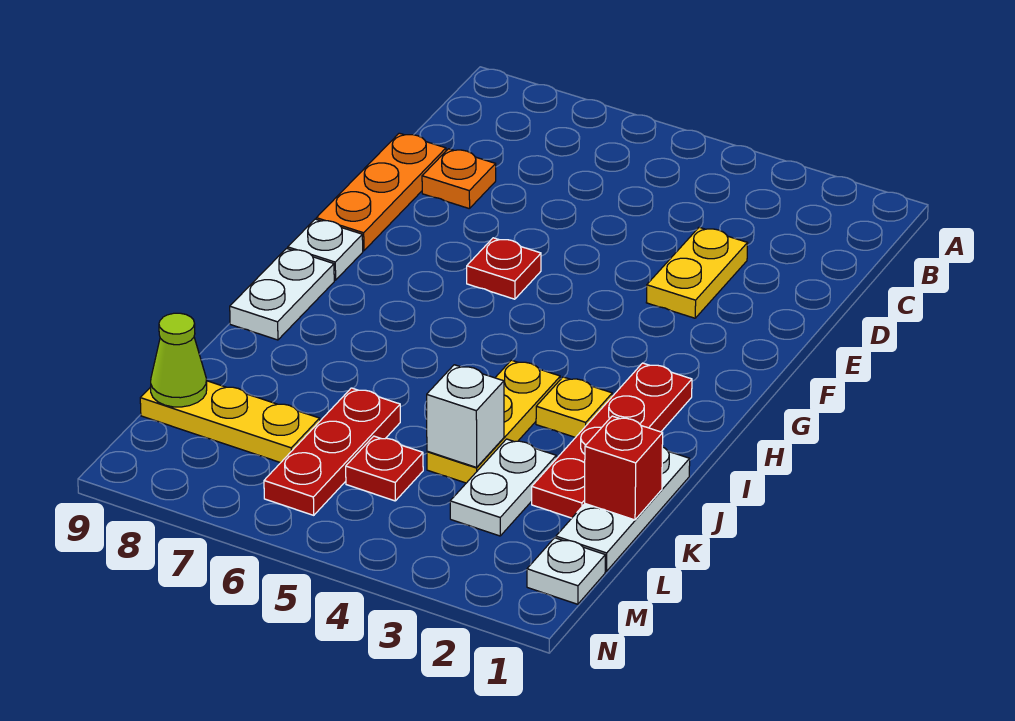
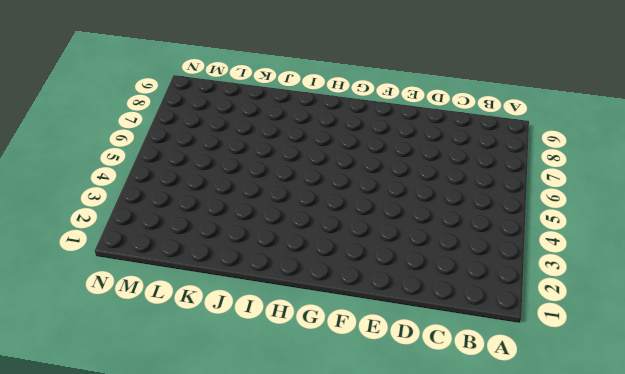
none -> yellow 1x2 plate [646,227,748,318]
none -> orange 1x1 plate [422,149,496,209]
none -> orange 1x3 plate [316,133,446,251]

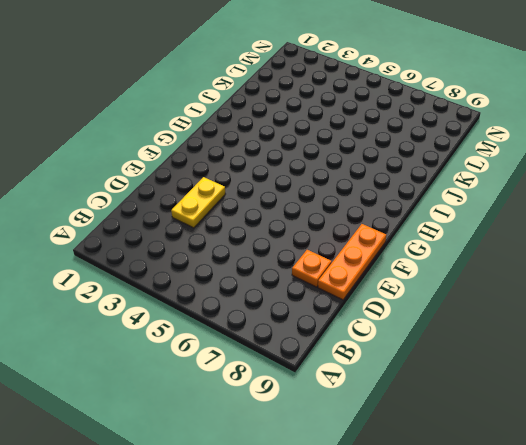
none -> red 1x1 plate [467,238,541,299]
none -> white 1x1 plate [288,219,363,280]
none -> red 1x4 plate [532,363,692,518]

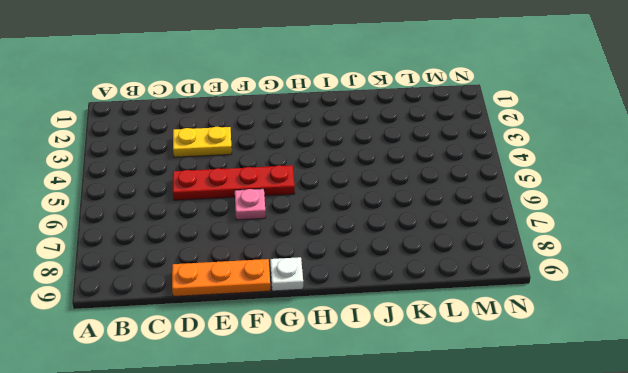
red 1x4 plate [173,165,295,200] -> red 1x4 plate moved to [532,363,692,518]
pink 1x1 plate [235,189,266,220] -> red 1x1 plate [467,238,541,299]
none -> orange 1x1 plate [422,149,496,209]
none -> white 1x2 plate [230,248,334,340]
none -> yellow 1x1 plate [536,377,612,438]

